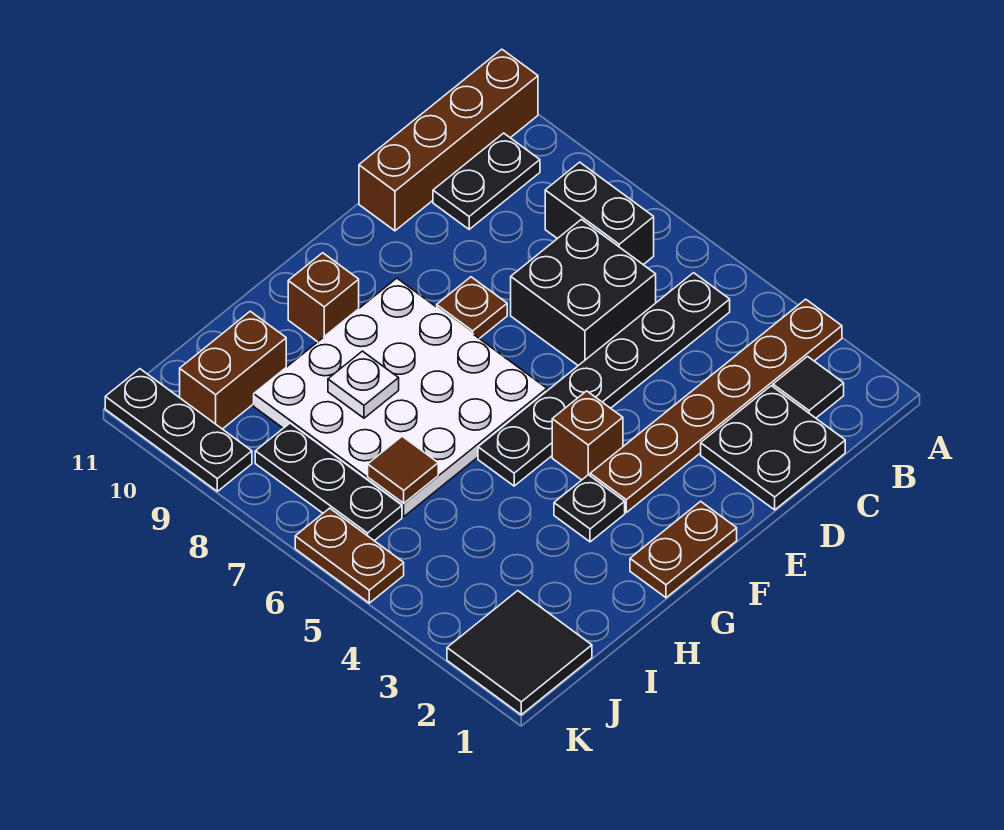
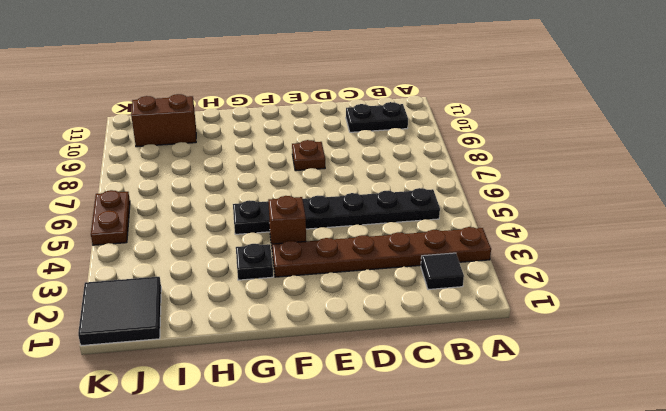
none -> brown 1x4 brick [359,49,538,231]
none -> black 1x2 brick [545,162,654,265]
none -> black 2x2 plate [701,386,845,510]

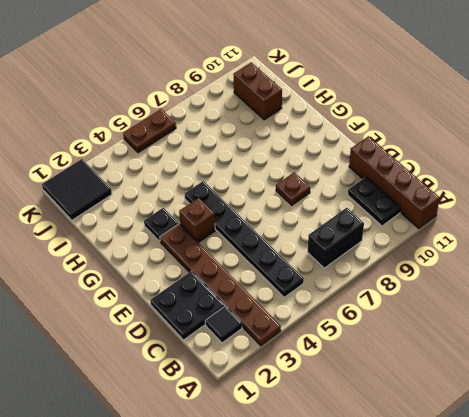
none -> black 2x2 brick [511,219,656,366]
none -> brown 1x2 plate [630,501,737,598]
none -> white 4x4 plate [254,278,547,517]

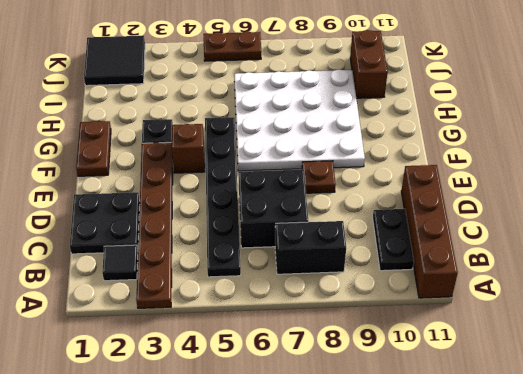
none -> brown 1x1 brick [288,253,359,342]
none -> black 1x3 plate [255,423,402,541]
none -> black 1x3 plate [105,369,252,491]

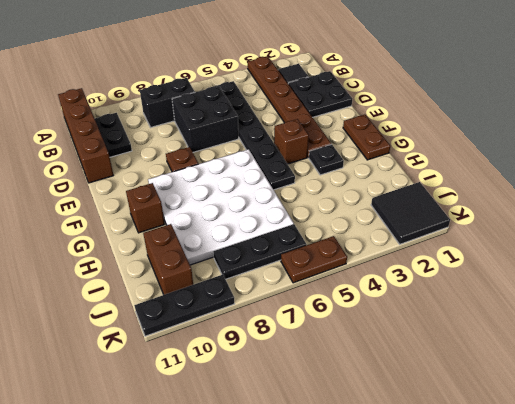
none -> white 1x1 plate [328,351,399,418]
none -> brown 1x1 tile [368,436,438,503]

